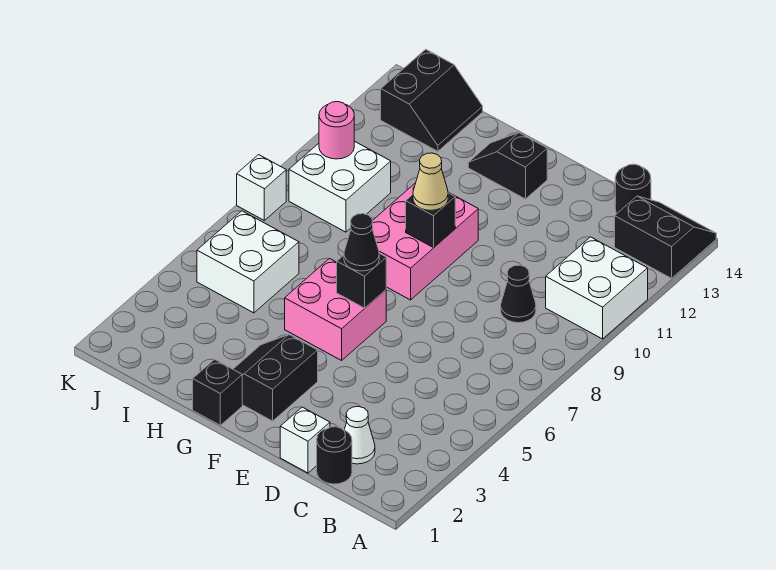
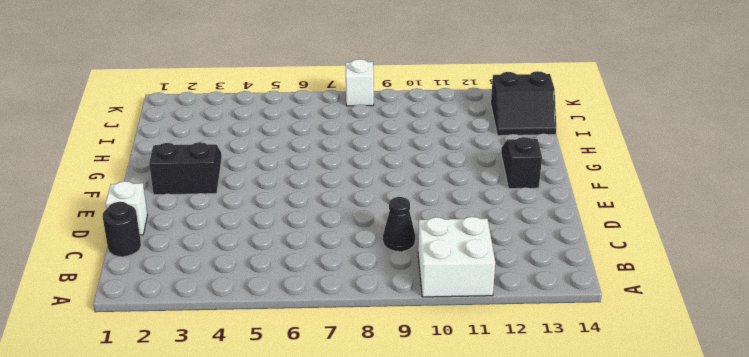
none -> black 2x2 slope [615,196,716,278]
none -> white 1x1 cone [344,407,375,464]
none -> black 1x1 round brick [615,164,651,213]

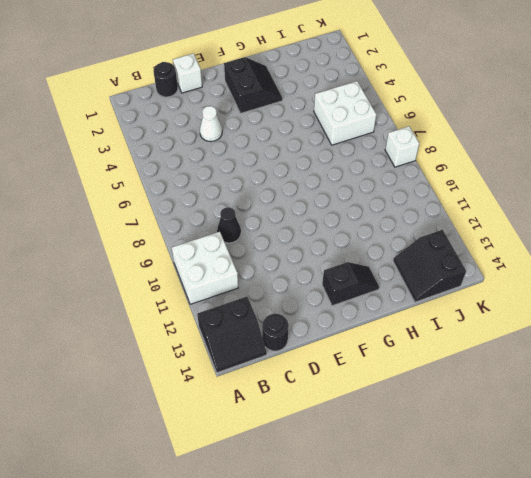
white 1x1 cone [200,106,222,142] -> white 1x1 cone moved to [344,407,375,464]
none -> pink 2x2 brick [285,259,386,360]
none -> pink 2x3 brick [373,183,478,300]
none -> black 1x1 brick [193,360,242,425]

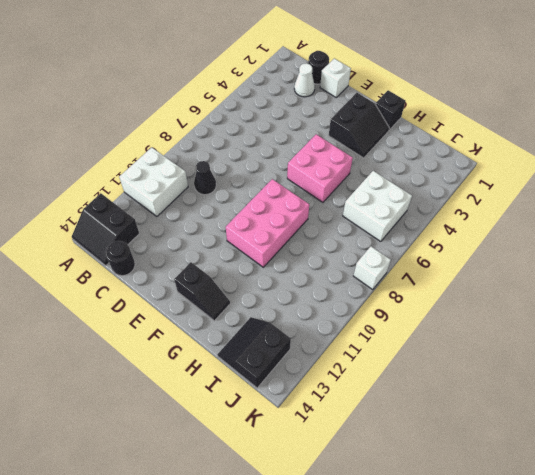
none -> white 2x2 brick [289,141,391,232]
none -> black 1x1 brick [337,253,386,308]
none -> black 1x1 brick [406,193,455,248]

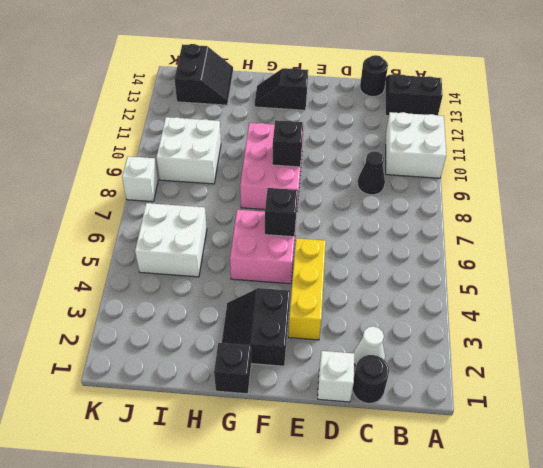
yellow 1x3 brick [288,238,326,340] -> none
none -> pink 1x1 round brick [319,102,354,159]
none -> black 1x1 cone [344,214,379,271]
none -> tan 1x1 cone [413,153,448,210]

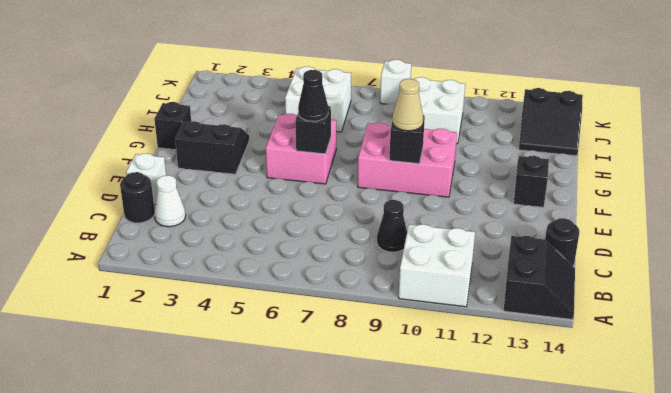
none -> pink 1x1 round brick [319,102,354,159]

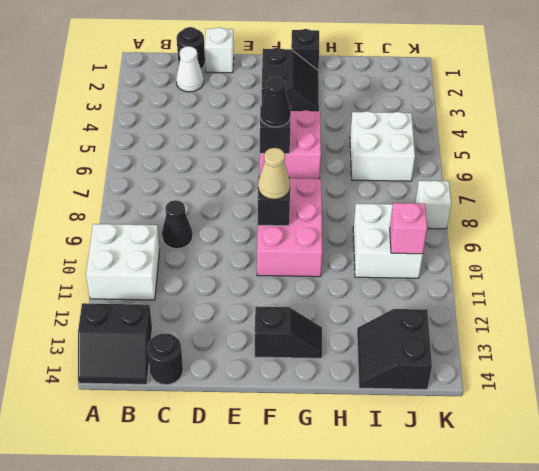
pink 1x1 brick [390,203,427,254] -> pink 1x1 round brick [319,102,354,159]

